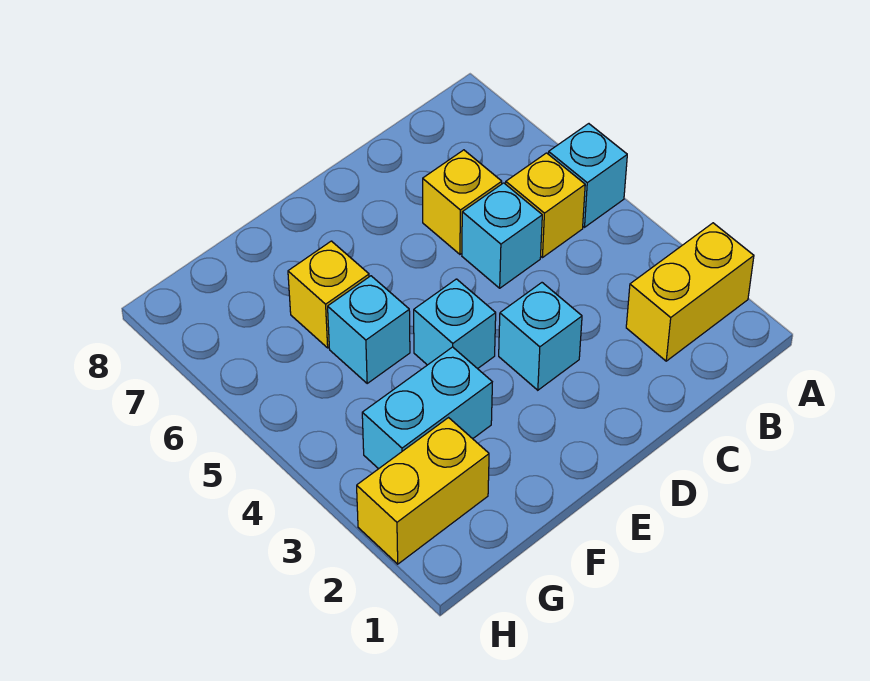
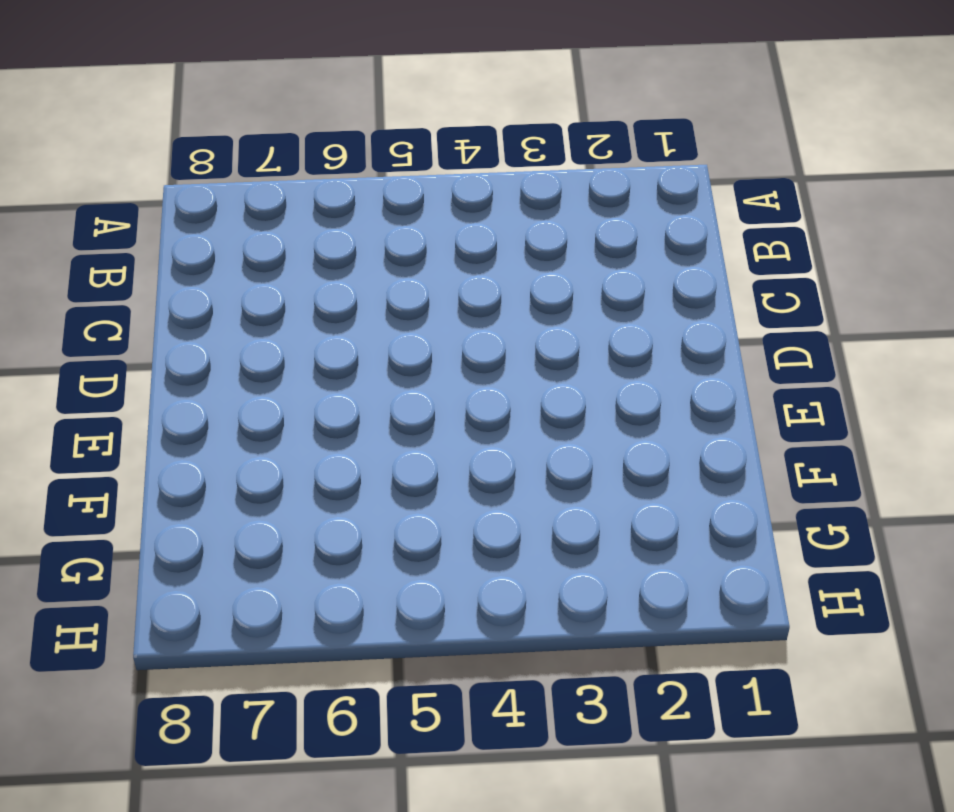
none -> yellow 1x2 brick [626,223,754,361]
none -> cyan 1x1 brick [549,124,627,227]

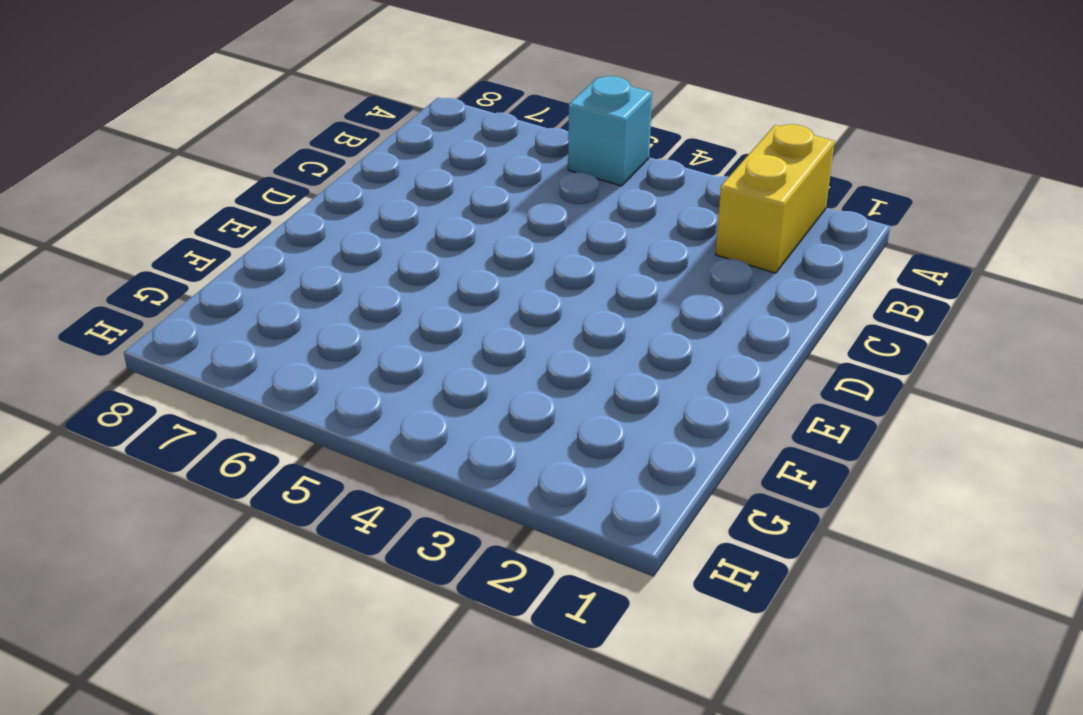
none -> yellow 1x1 brick [506,153,585,258]
none -> cyan 1x1 brick [462,183,542,288]

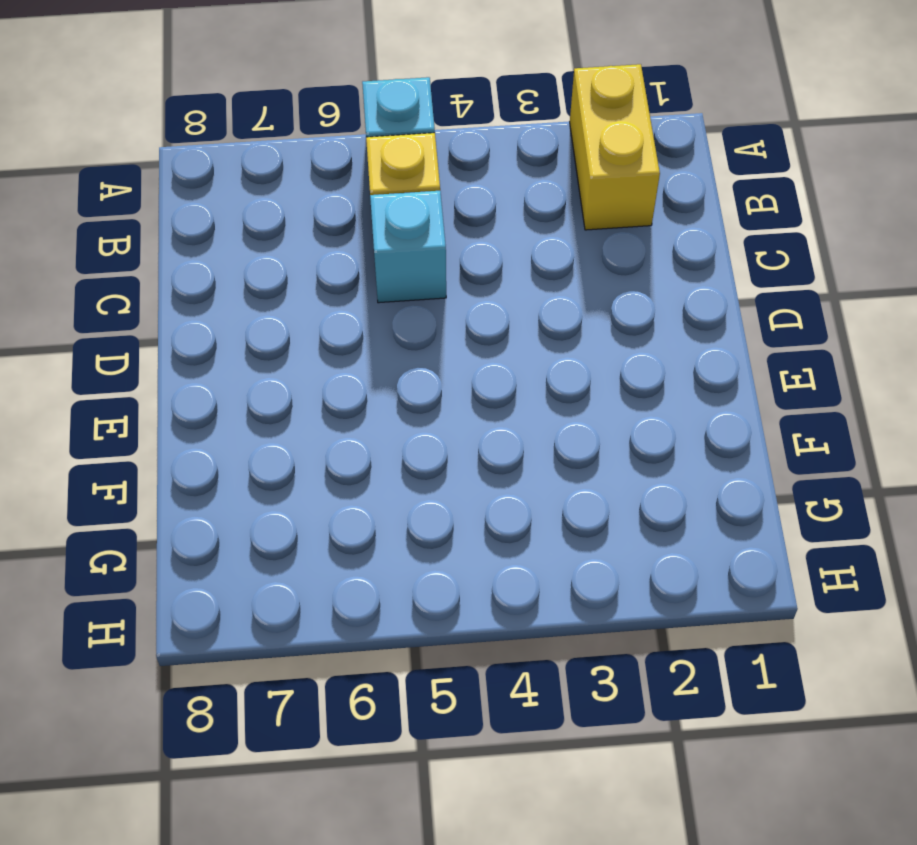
none -> yellow 1x1 brick [423,150,502,254]
none -> cyan 1x1 brick [499,283,582,390]

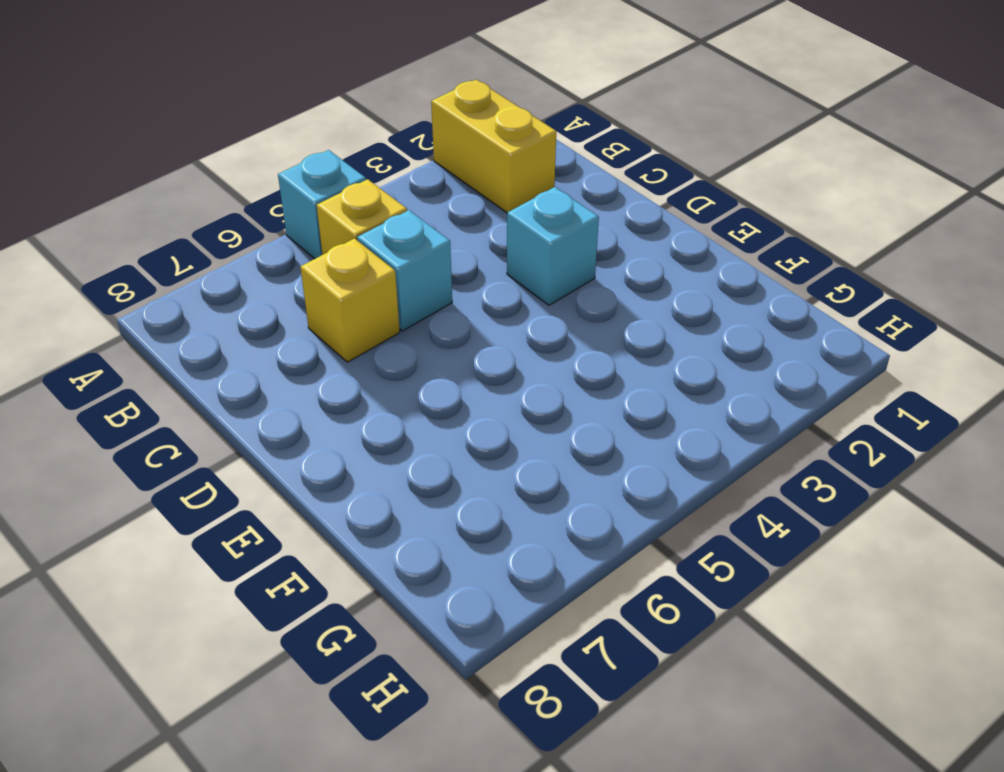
none -> cyan 1x1 brick [414,279,496,369]
none -> cyan 1x2 brick [362,347,492,469]

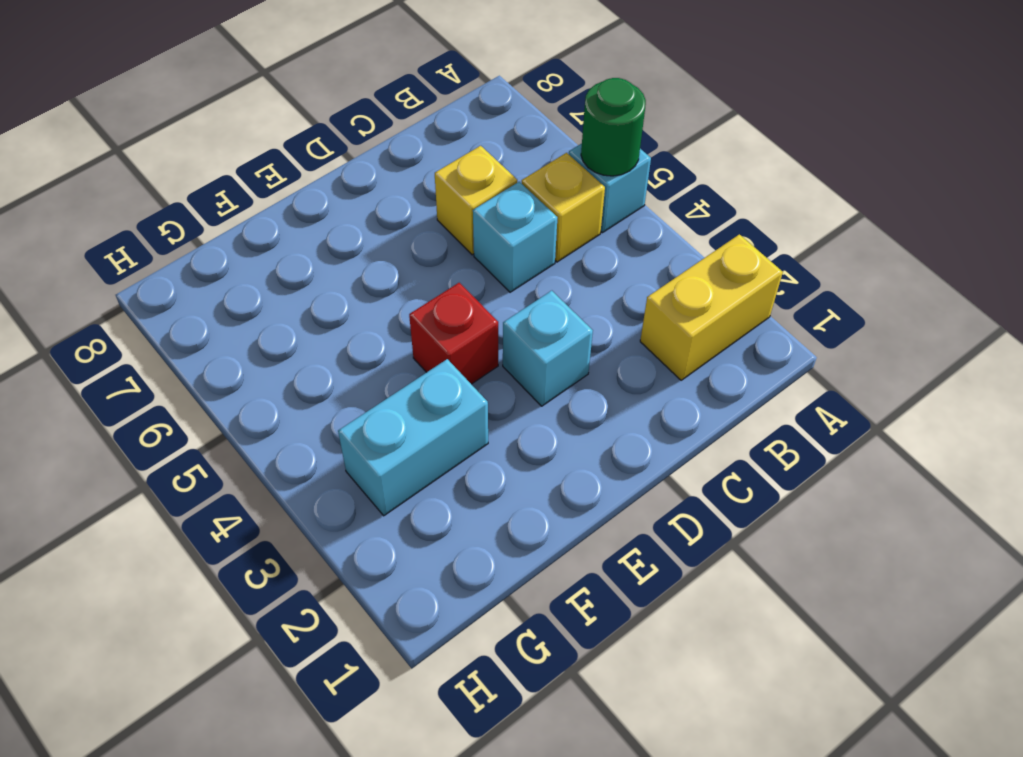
green 1x1 round brick [581,78,646,176] -> none
red 1x1 brick [409,283,498,384] -> cyan 1x1 brick [414,279,496,369]
none -> cyan 1x1 brick [328,276,410,383]
none -> yellow 1x1 brick [288,241,369,348]

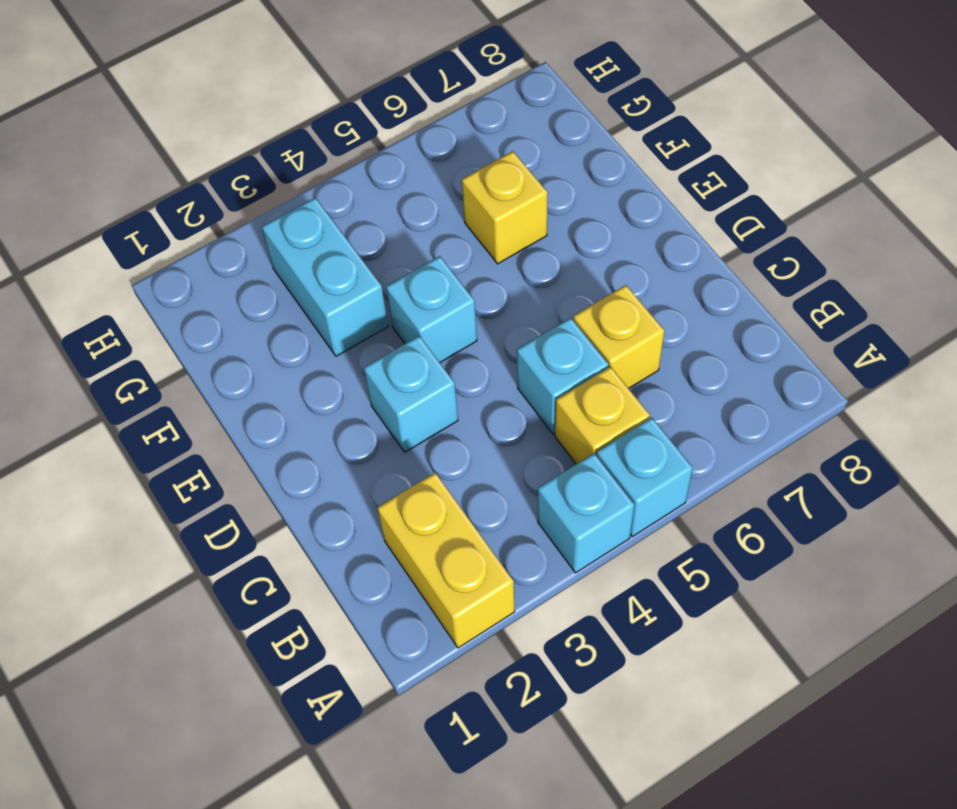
cyan 1x1 brick [538,453,634,573] -> cyan 1x1 brick moved to [328,276,410,383]
none -> yellow 1x2 brick [357,418,489,564]

